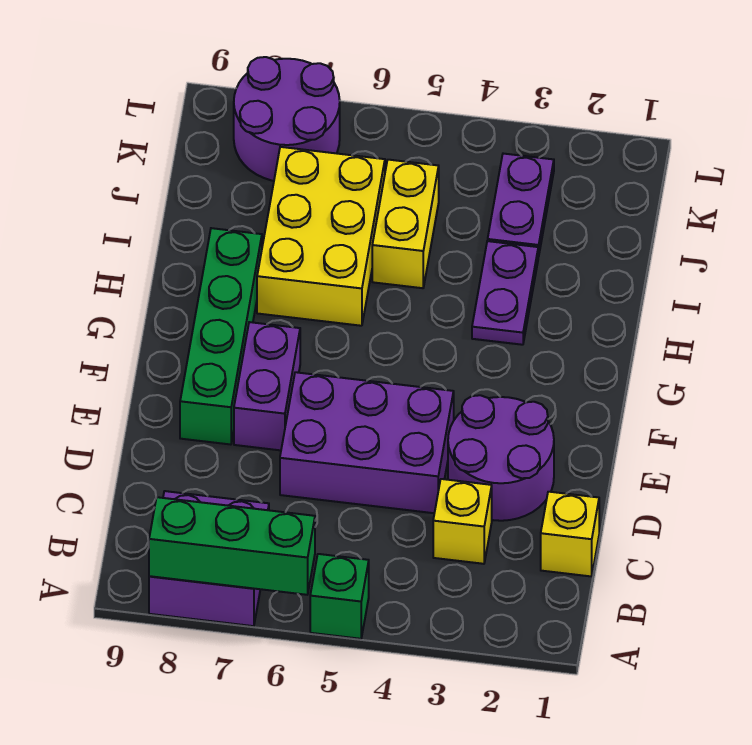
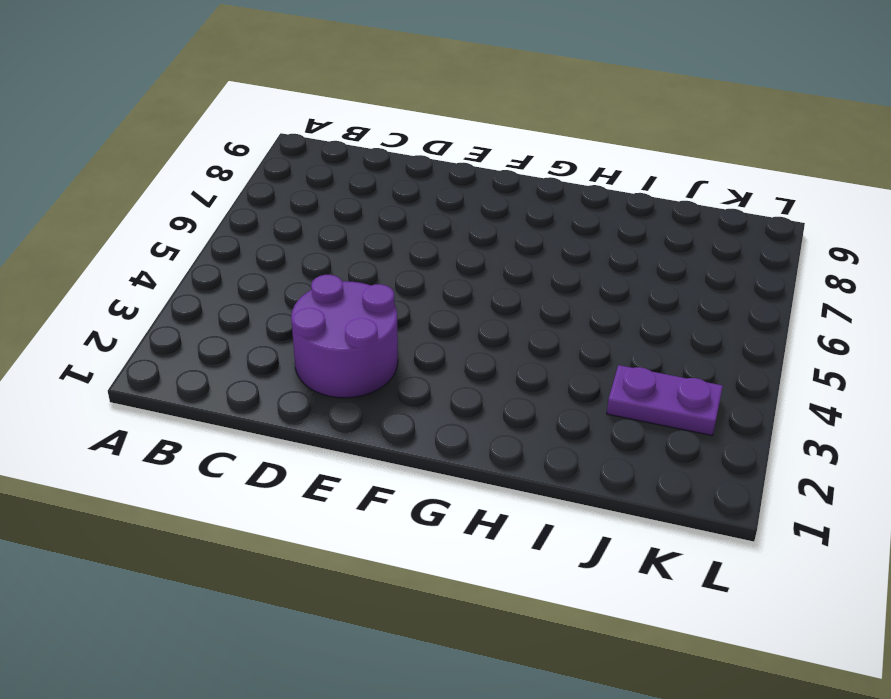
none -> green 1x1 brick [310,554,369,639]
none -> purple 2x2 brick [149,491,269,626]
none -> yellow 1x1 brick [541,492,599,576]

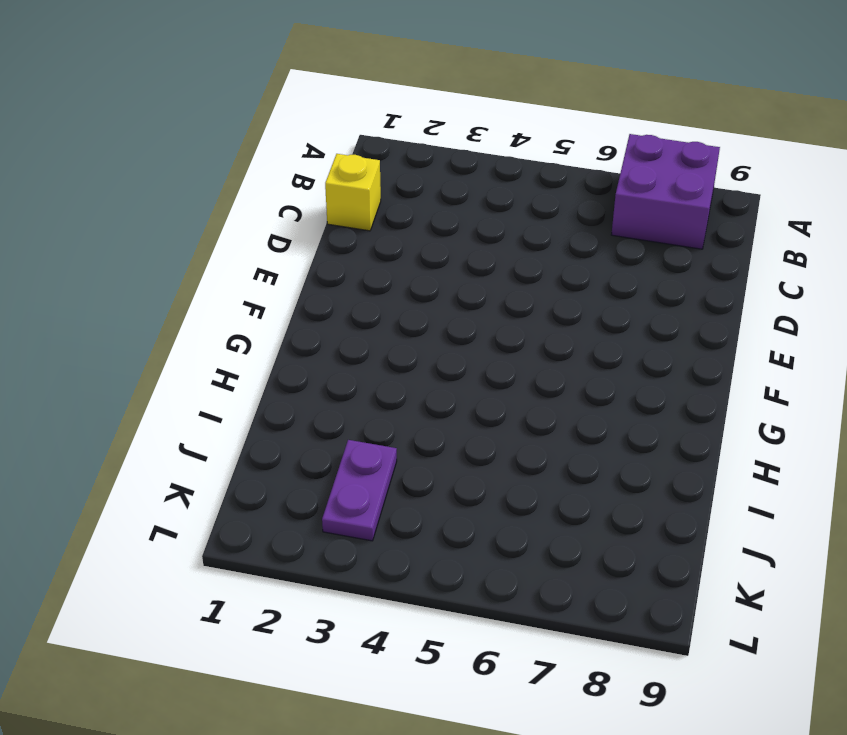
none -> green 1x1 brick [310,554,369,639]
none -> yellow 1x1 brick [433,479,492,564]
none -> purple 2x2 round brick [448,395,554,521]

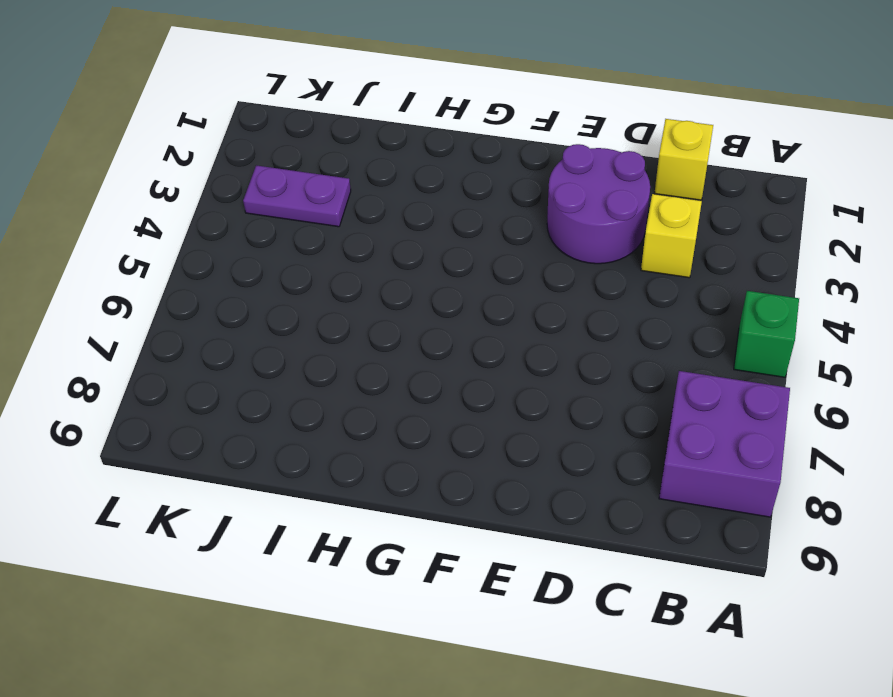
none -> purple 2x3 brick [280,372,454,513]
none -> purple 1x2 brick [234,322,300,450]
none -> green 1x4 brick [180,228,262,445]

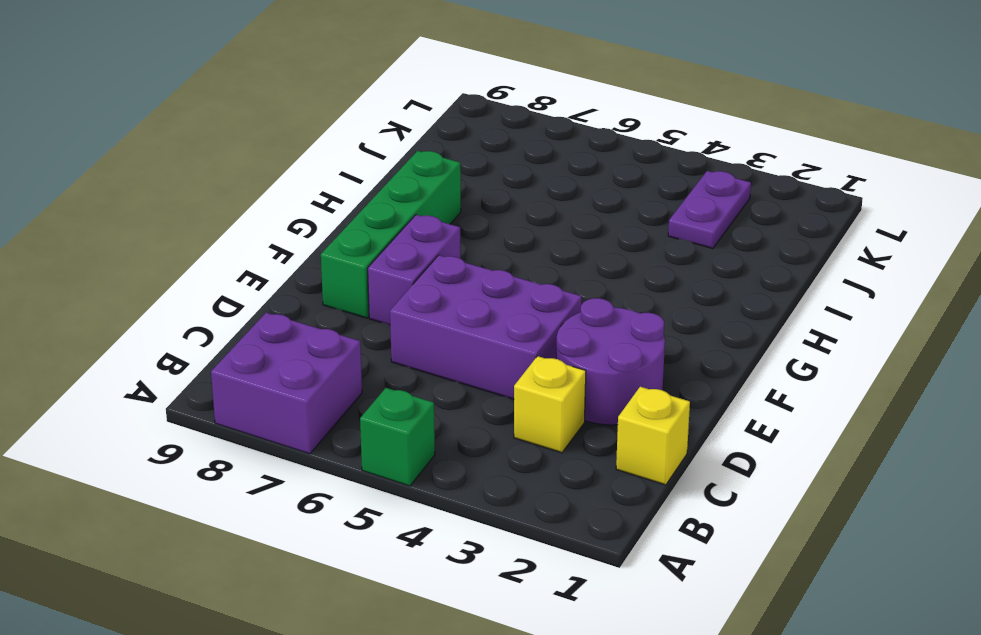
none -> purple 1x2 plate [472,241,538,345]
none -> yellow 2x3 brick [257,147,385,326]
none -> yellow 1x2 brick [372,160,439,288]

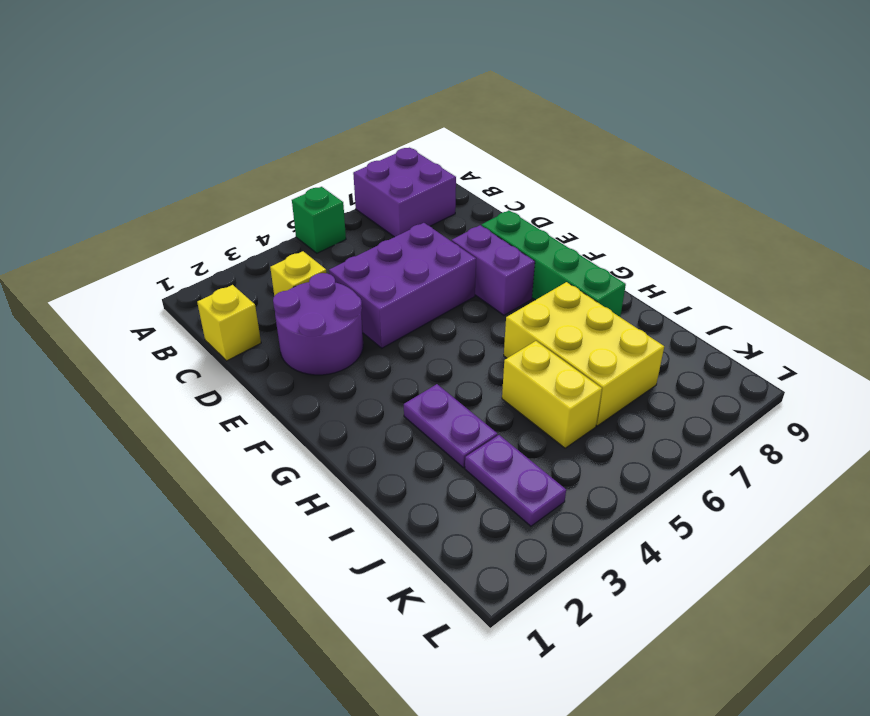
none -> purple 2x2 round brick [234,57,340,181]
none -> green 1x3 brick [149,497,315,595]

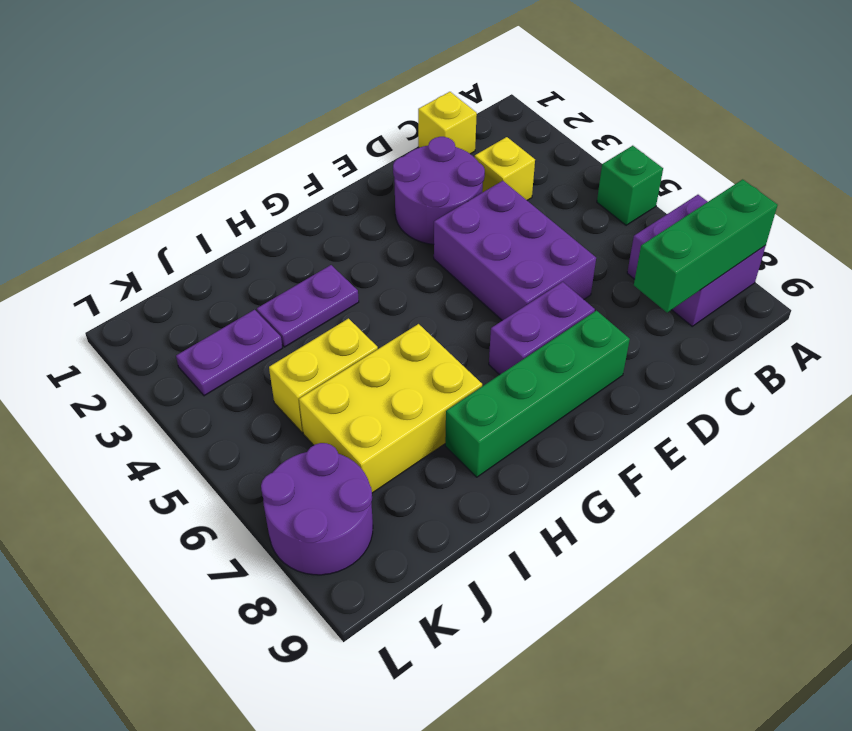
green 1x3 brick [634,179,778,313] -> green 1x3 brick turned to [149,497,315,595]

